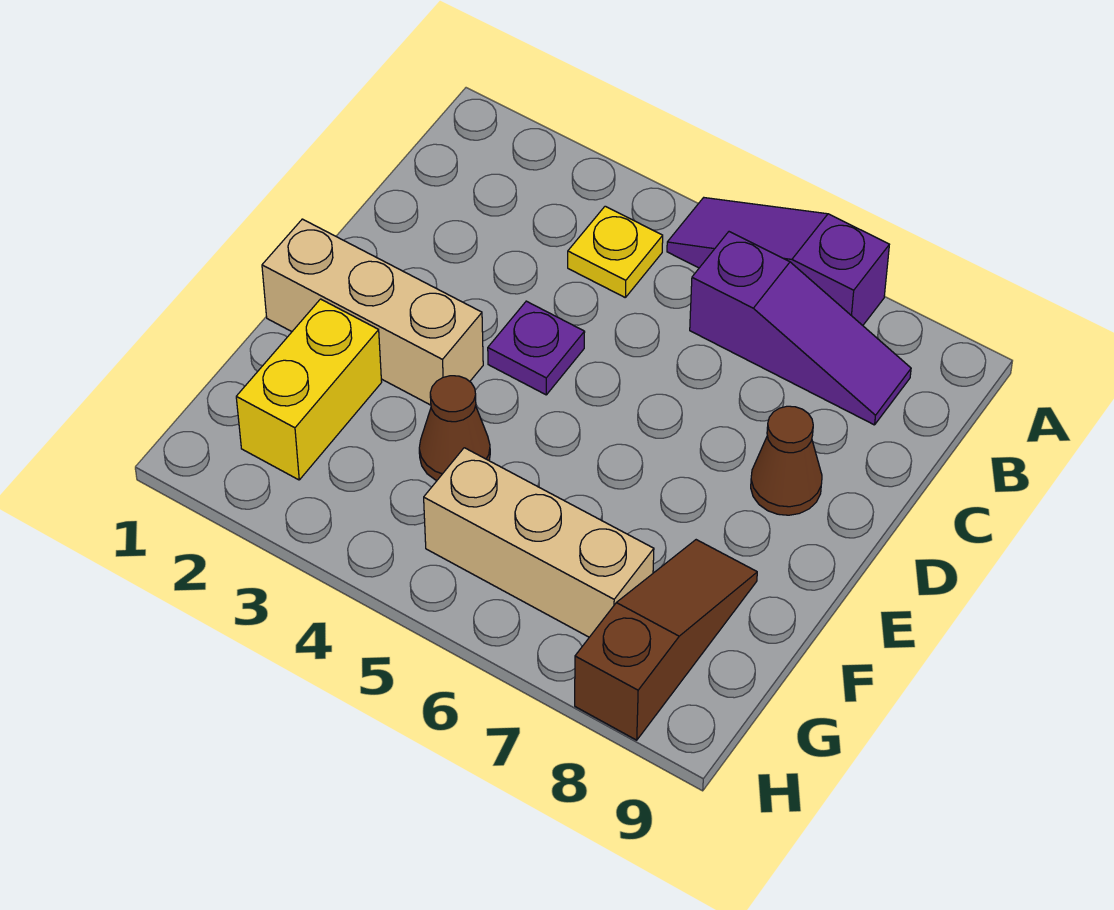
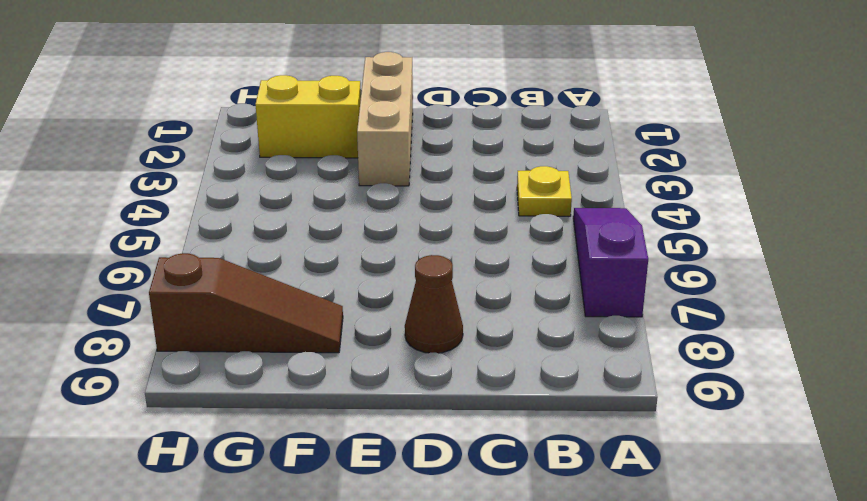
none -> purple 1x3 slope [690,232,911,425]
none -> purple 1x1 plate [488,301,585,395]

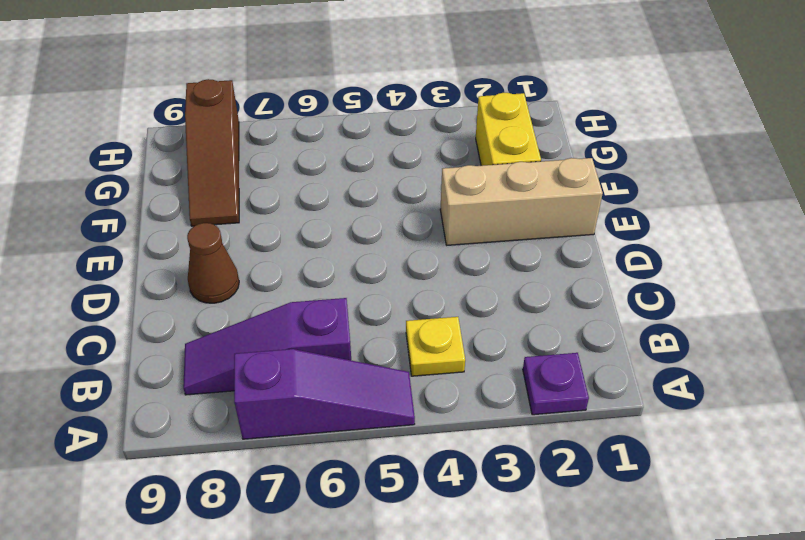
purple 1x1 plate [523,353,589,415] -> purple 1x1 plate moved to [488,301,585,395]
none -> brown 1x1 cone [419,376,490,480]
none -> tan 1x3 brick [424,448,654,637]

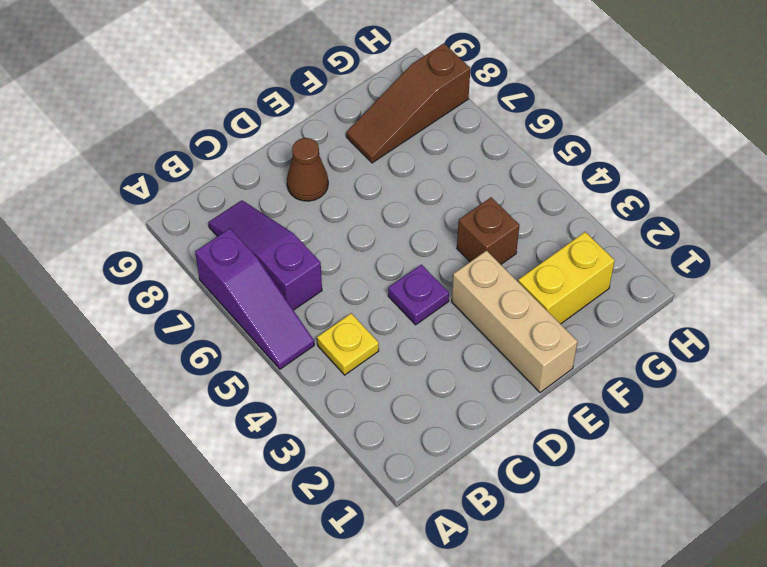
brown 1x1 brick [457,197,519,264] -> brown 1x1 cone [419,376,490,480]
none -> tan 1x3 brick [424,448,654,637]

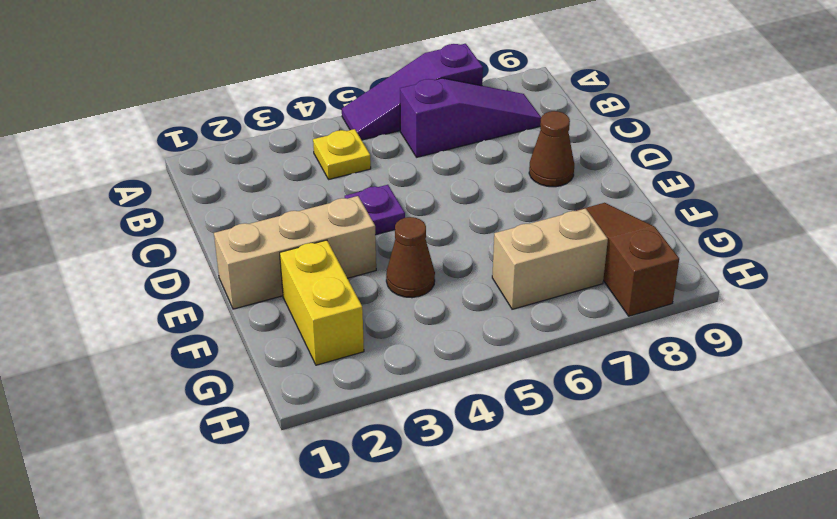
tan 1x2 brick [492,209,608,309] -> tan 1x3 brick [424,448,654,637]

